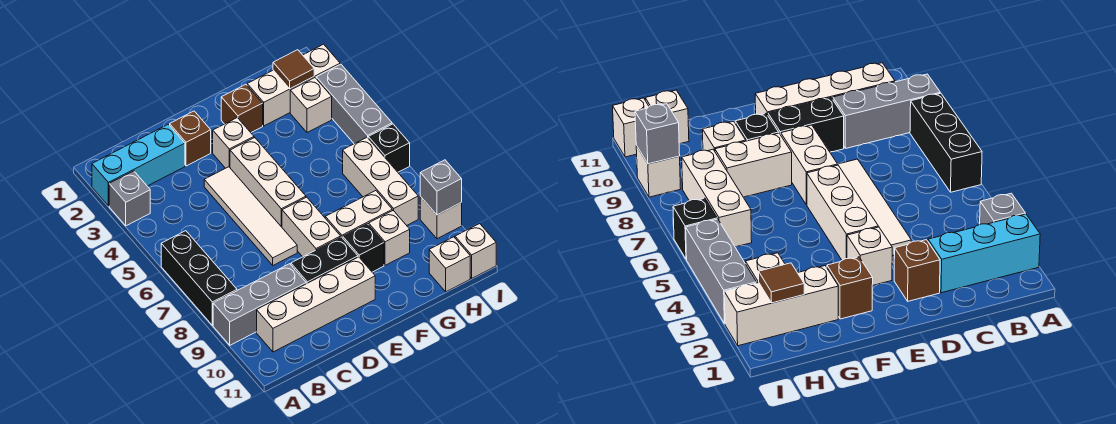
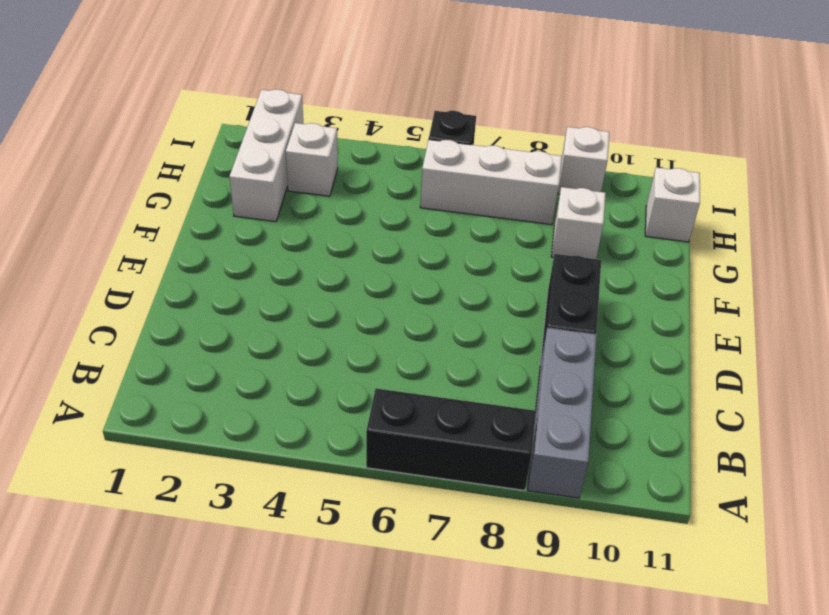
none -> cyan 1x3 brick [92,124,185,206]
none -> grey 1x1 brick [109,171,150,226]
none -> white 1x4 brick [257,257,375,352]

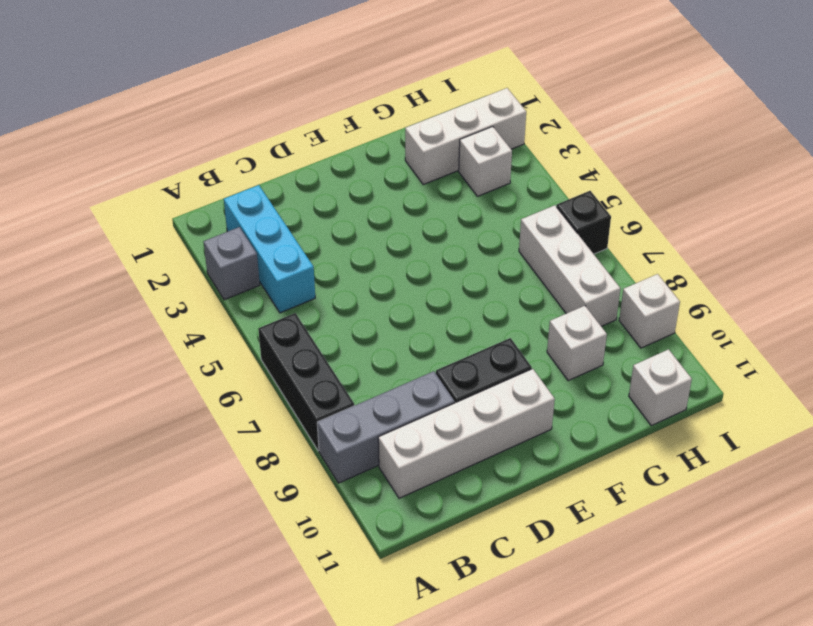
cyan 1x3 brick [224,185,315,313] -> cyan 1x3 brick turned to [92,124,185,206]
none -> brown 1x1 brick [170,111,211,166]
none -> white 1x4 tile [204,167,297,265]
none -> white 1x1 brick [213,118,254,168]

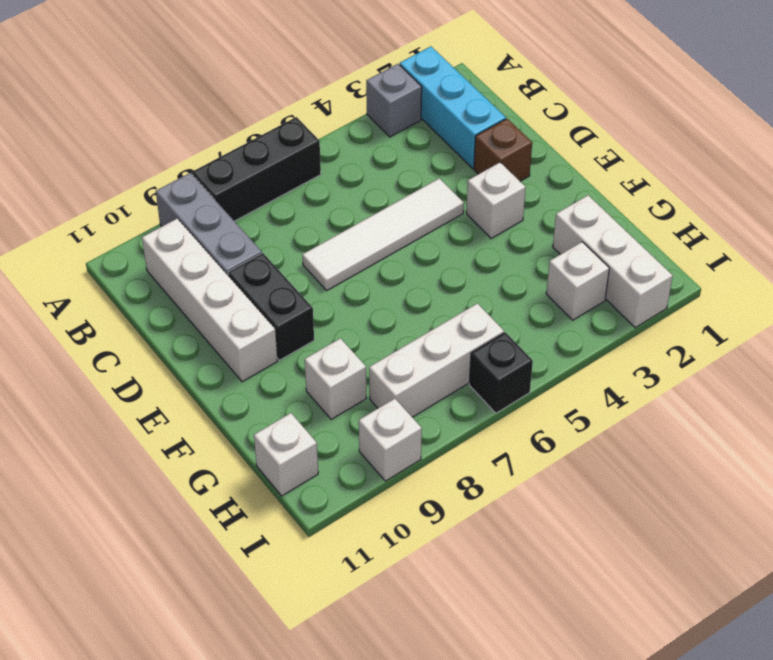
none -> white 1x3 brick [230,138,306,227]
none -> white 1x2 brick [282,197,341,257]
none -> brown 1x1 brick [221,84,263,132]

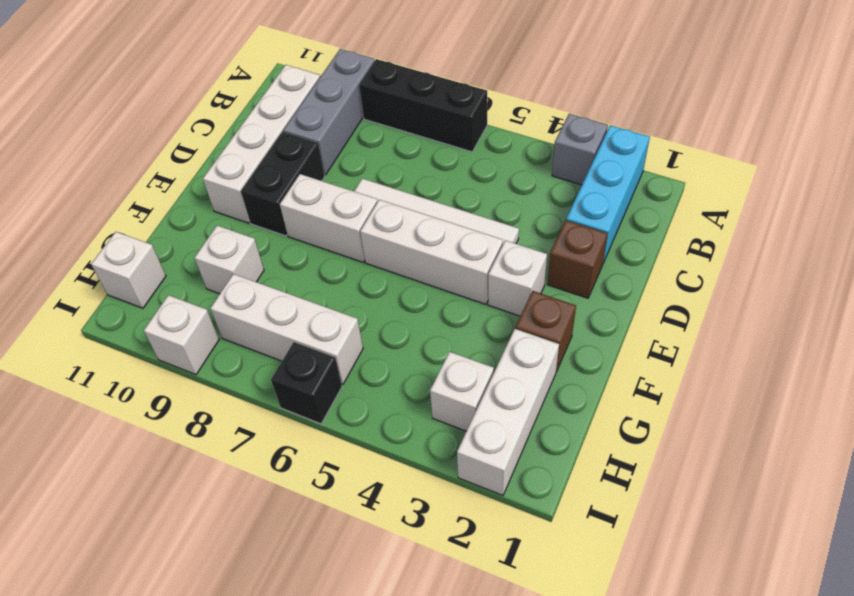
none -> white 1x2 brick [325,191,392,238]
none -> black 1x1 brick [343,224,384,272]
none -> grey 1x3 brick [316,64,392,144]

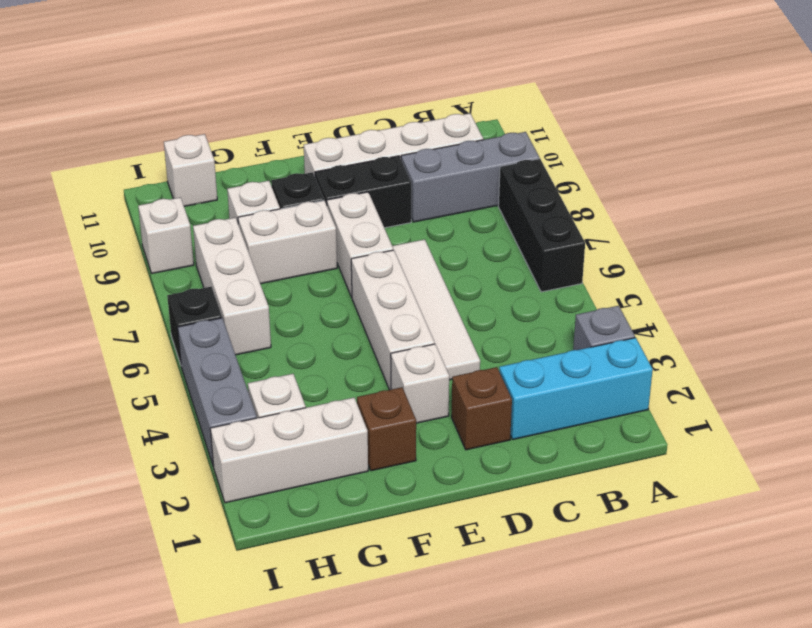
none -> white 1x1 brick [455,224,496,278]
none -> brown 1x1 tile [273,50,314,89]
none -> grey 1x1 brick [420,160,462,215]

